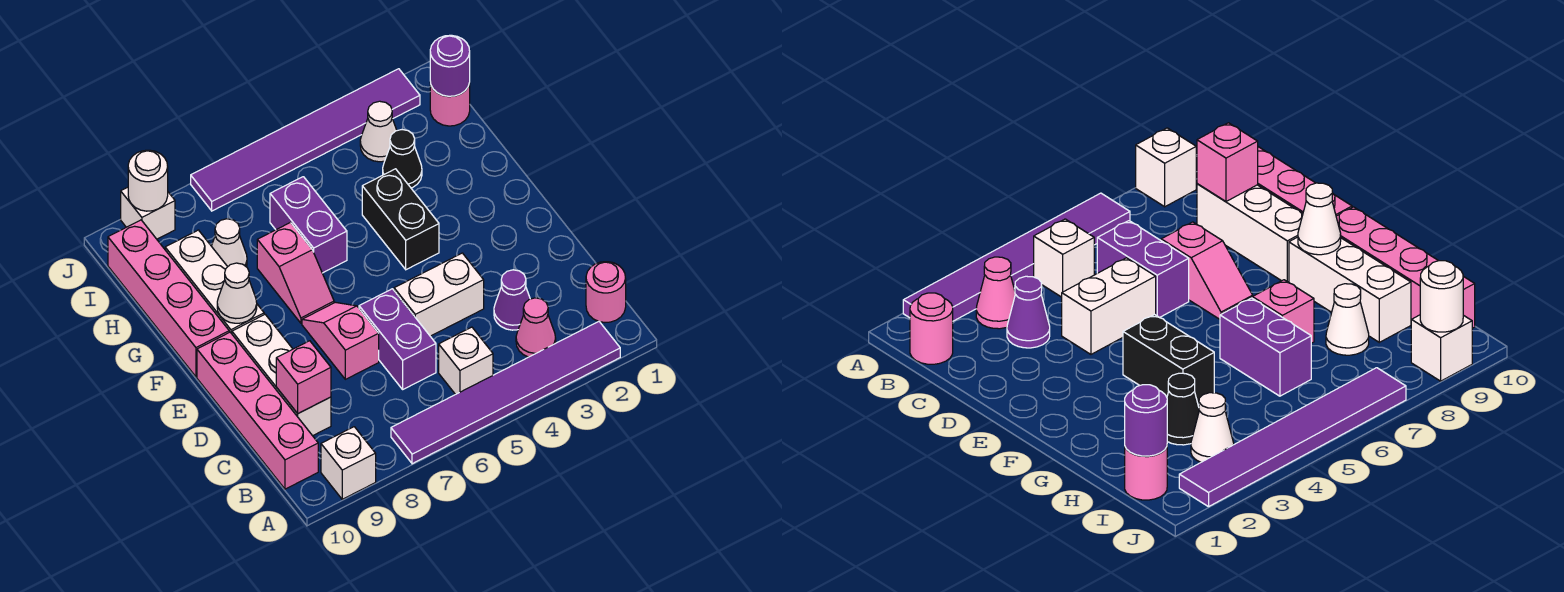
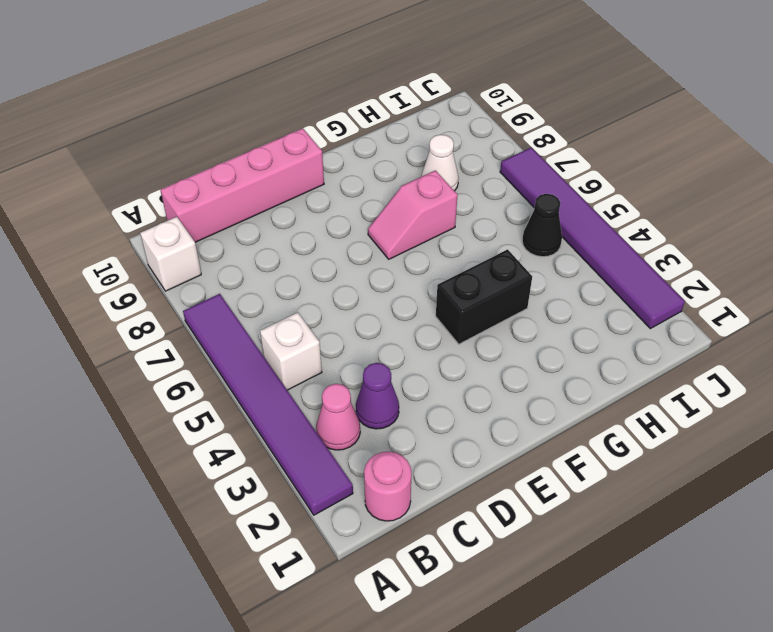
black 1x1 cone [522,194,562,257] -> black 1x1 cone moved to [383,130,422,188]
none -> purple 1x2 brick [359,289,436,389]
none -> white 1x3 brick [232,314,331,436]
none -> white 1x2 brick [394,253,484,336]

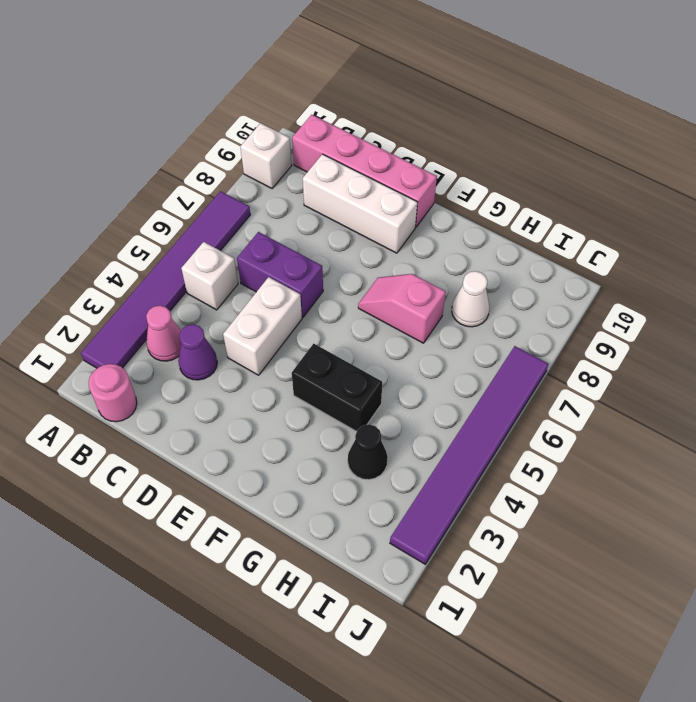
none -> pink 1x2 slope [302,302,379,379]
none -> white 1x3 brick [165,230,264,334]
none -> pink 1x4 brick [108,220,229,377]

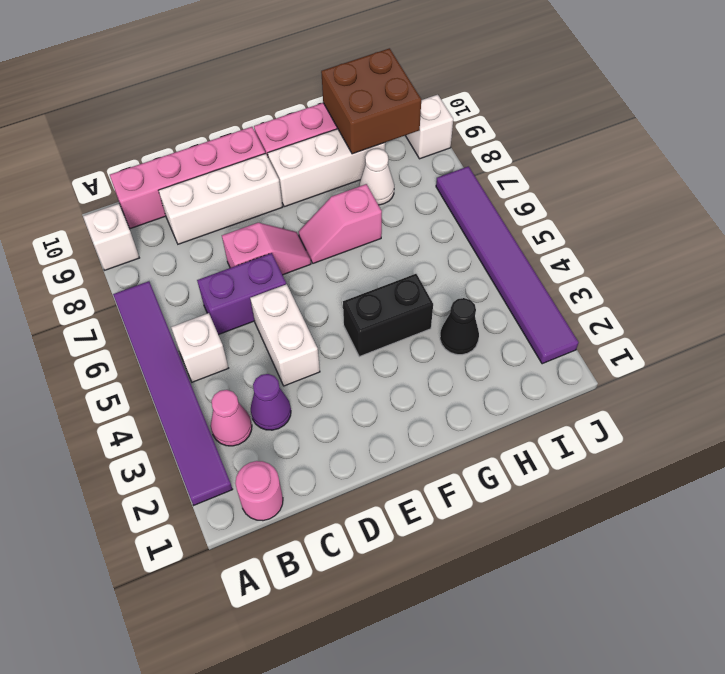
brown 2x2 brick [321,48,421,154] -> none
none -> purple 1x2 brick [270,177,347,273]
none -> pink 1x1 round brick [430,82,470,126]
none -> white 1x1 cone [360,101,397,162]

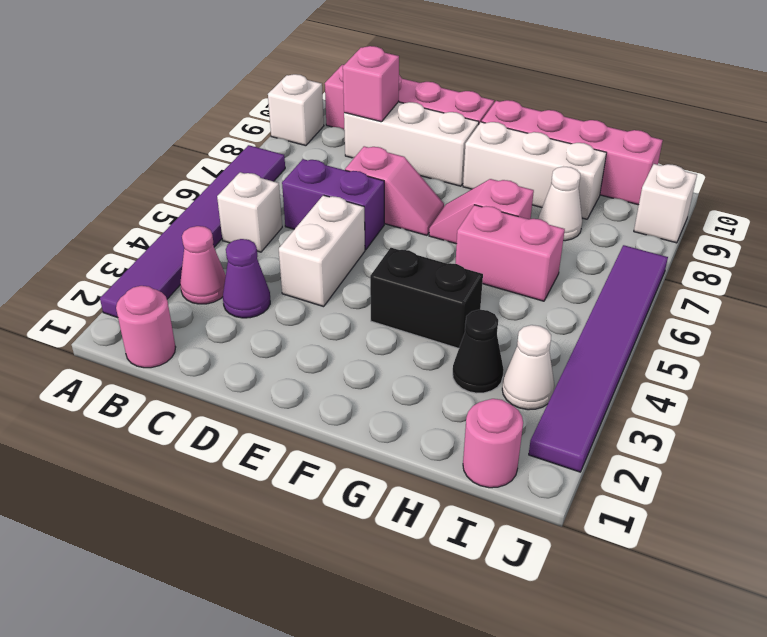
pink 1x2 brick [455,205,565,301] -> purple 1x2 brick [270,177,347,273]
none -> white 1x1 cone [217,263,257,323]
none -> purple 1x1 round brick [430,35,470,96]
none -> white 1x1 round brick [128,150,168,211]

